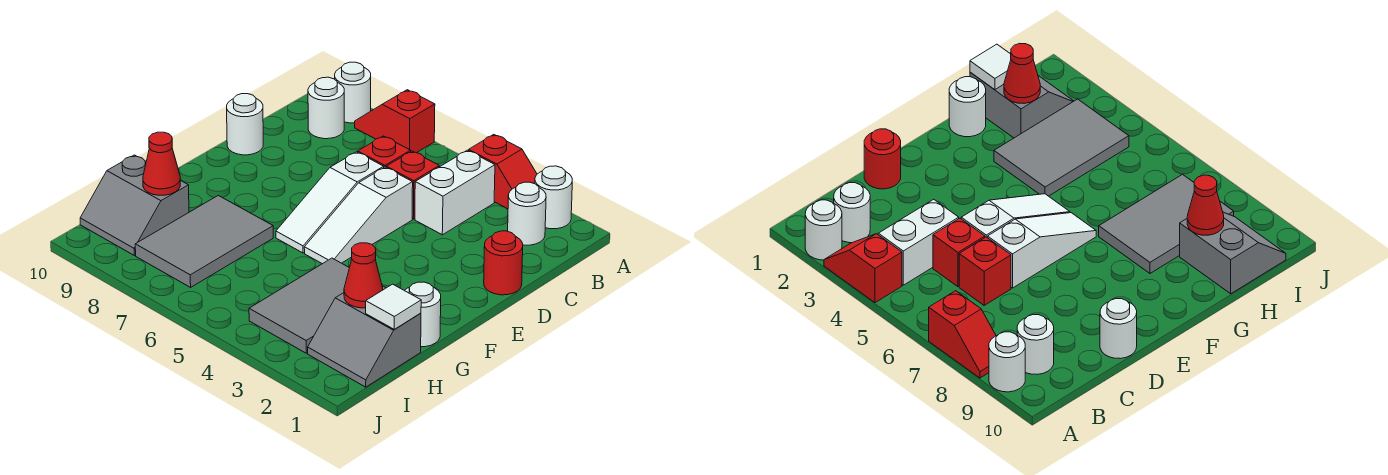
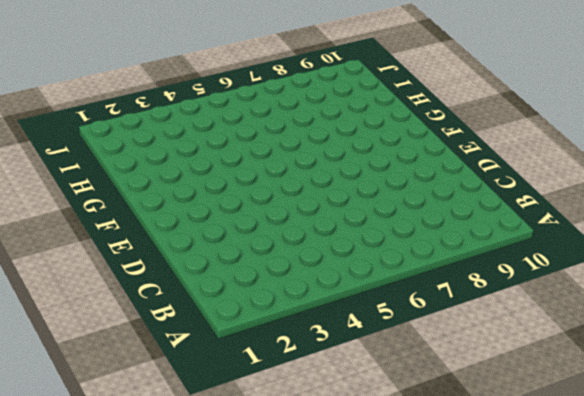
none -> white 1x1 round brick [535,166,572,229]
none -> red 1x2 slope [469,134,537,209]
none -> red 1x2 slope [355,90,435,153]

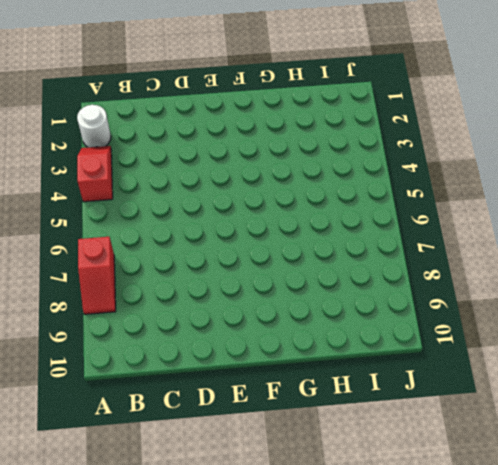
none -> white 1x1 round brick [335,62,371,123]
none -> white 1x1 round brick [508,182,546,245]
none -> white 1x2 brick [415,150,495,235]

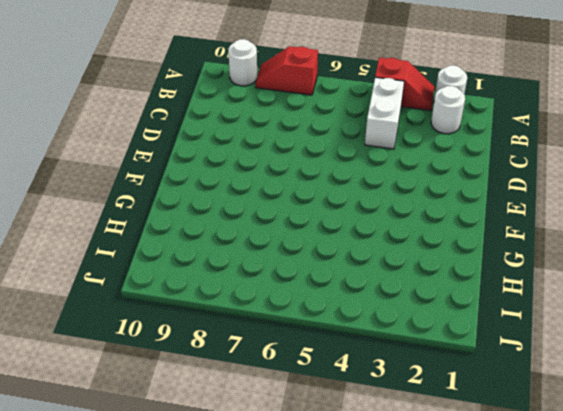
none -> white 1x1 round brick [308,77,344,139]
none -> red 1x1 brick [386,151,439,219]
none -> red 1x1 brick [358,136,411,167]

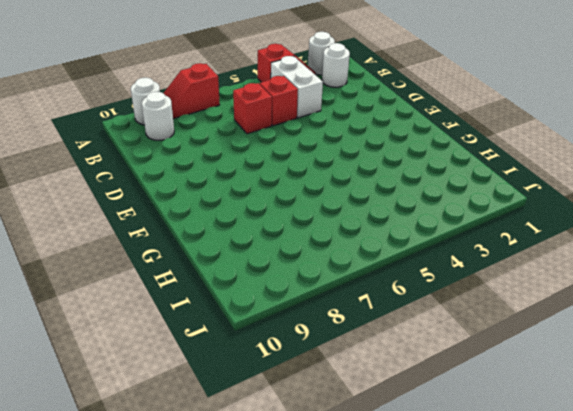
none -> red 1x1 round brick [484,231,523,295]
none -> white 1x3 slope [304,167,413,264]
none -> white 1x3 slope [276,152,384,253]

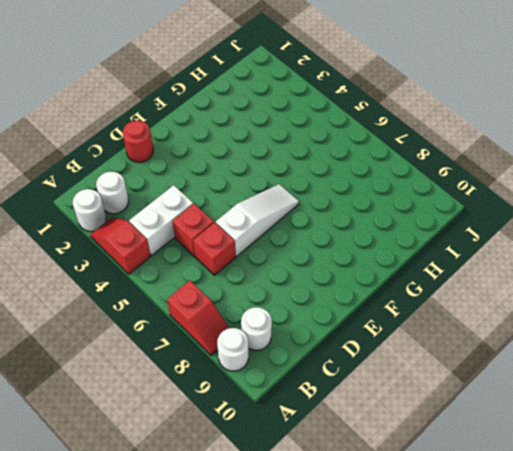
none -> white 1x3 slope [304,167,413,264]
none -> white 1x1 round brick [227,94,263,155]
none -> white 1x1 round brick [405,282,441,347]

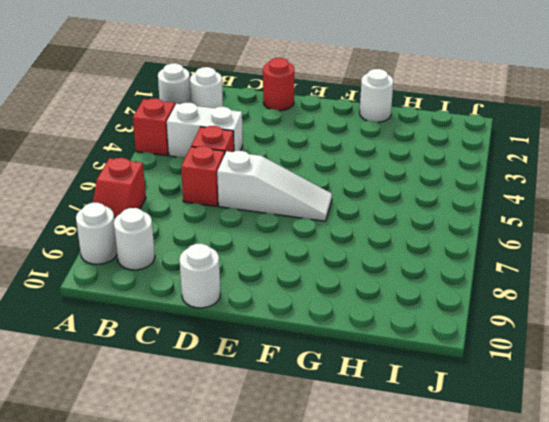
none -> white 1x3 slope [304,167,413,264]
none -> grey 2x3 tile [249,258,385,353]
none -> grey 2x3 tile [135,196,273,287]

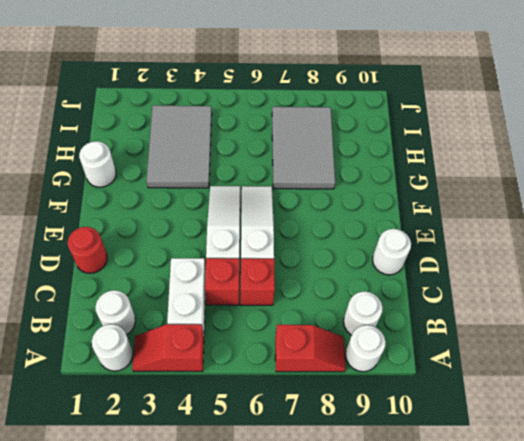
none -> grey 2x2 slope [308,293,421,387]
none -> grey 2x2 slope [80,155,189,255]
none -> white 1x1 tile [366,284,421,329]

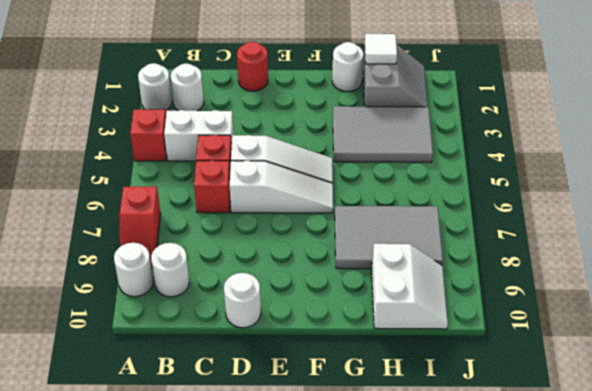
white 2x2 slope [372,244,448,329] -> grey 2x2 slope [80,155,189,255]
none -> red 1x1 cone [344,243,383,308]
none -> red 1x1 cone [143,132,180,195]

